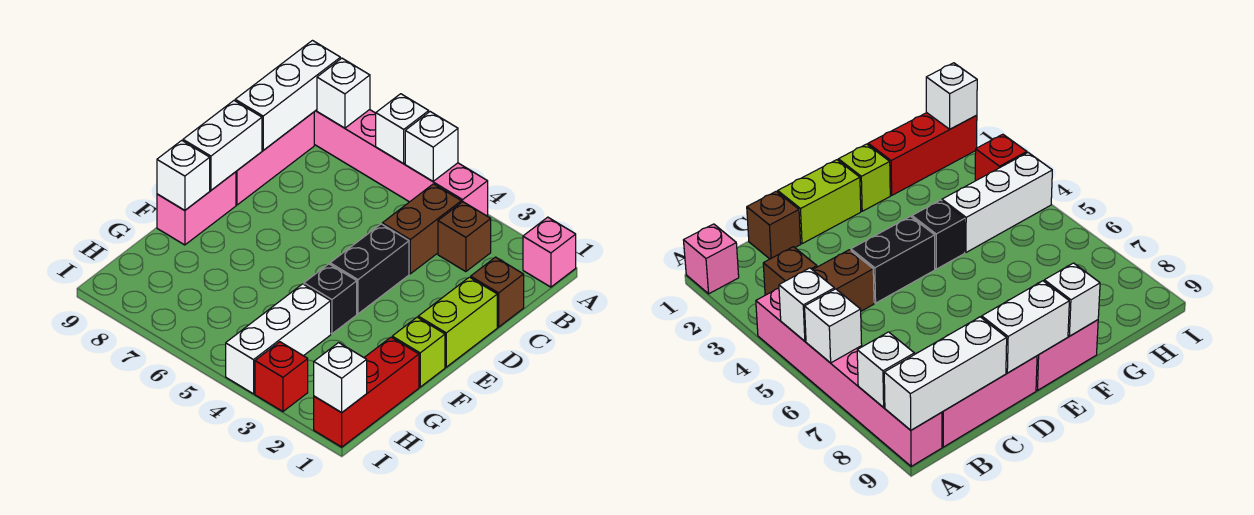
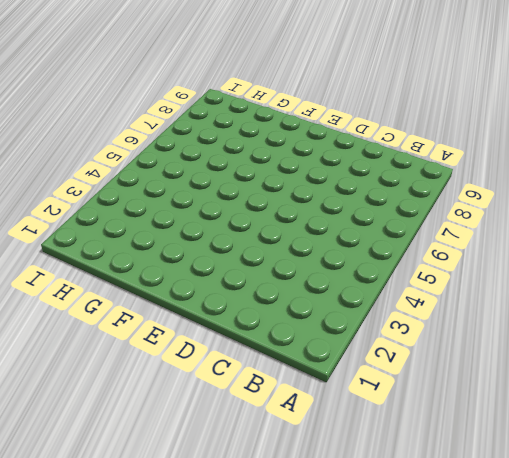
none -> pink 1x1 brick [523,217,576,287]
none -> pink 1x6 brick [314,110,488,216]
none -> brown 1x1 brick [438,202,491,272]

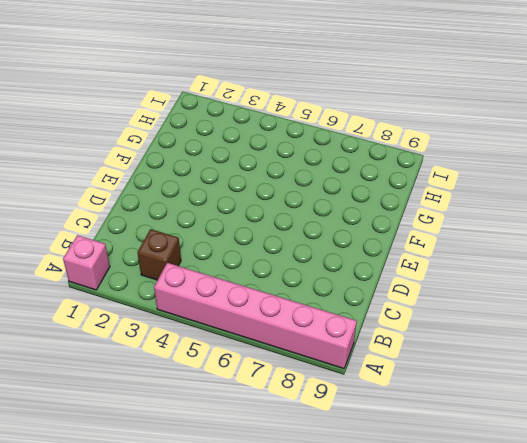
none -> brown 1x2 brick [382,184,461,274]
none -> pink 1x3 brick [236,112,314,205]
none -> brown 1x1 brick [471,257,524,327]

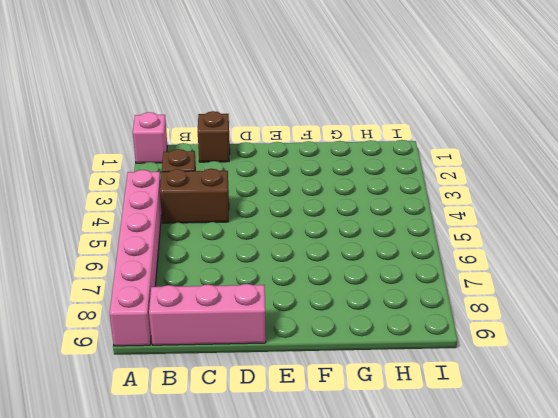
none -> lime 1x2 brick [418,277,497,367]
none -> black 1x2 brick [330,224,409,314]
none -> pink 1x2 brick [157,172,236,245]

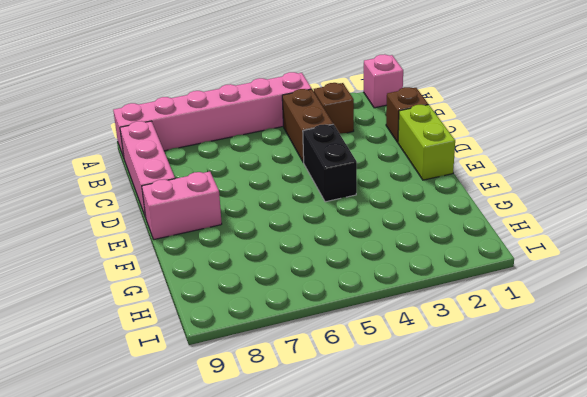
pink 1x2 brick [142,172,222,239] -> pink 1x2 brick turned to [157,172,236,245]
none -> lime 1x1 brick [392,317,445,387]
none -> black 1x1 brick [304,264,357,334]
none -> red 1x3 brick [314,337,419,447]

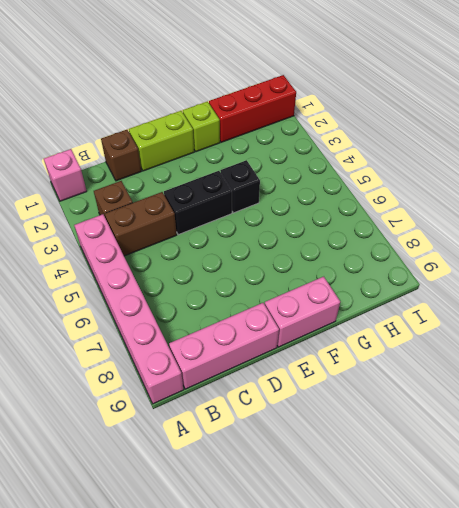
none -> white 1x3 brick [226,284,331,394]
none -> red 1x1 brick [255,342,308,412]
none -> white 1x1 brick [405,112,458,181]

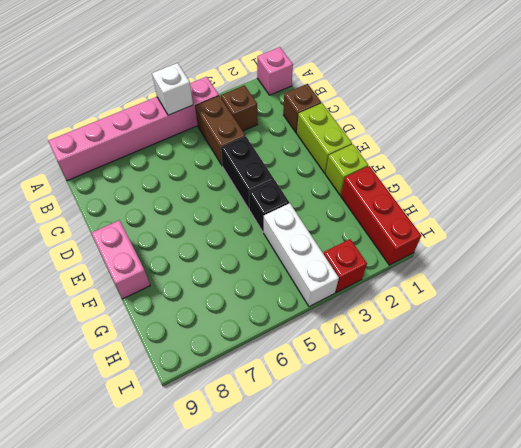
none -> pink 1x3 brick [236,112,314,205]
none -> white 1x1 brick [376,94,429,164]
none -> white 1x1 brick [317,58,370,128]

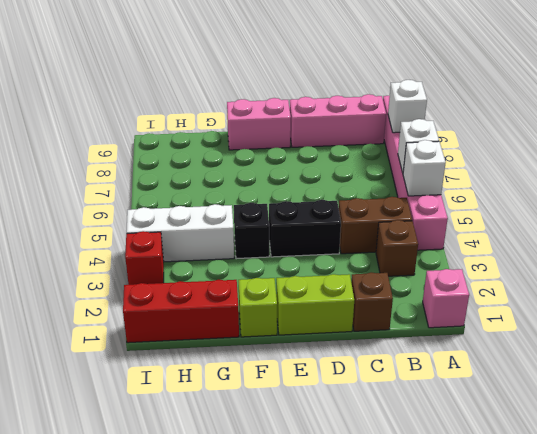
none -> white 1x3 brick [235,41,340,150]
none -> white 1x2 brick [183,101,262,190]
none -> white 1x1 brick [157,140,210,210]

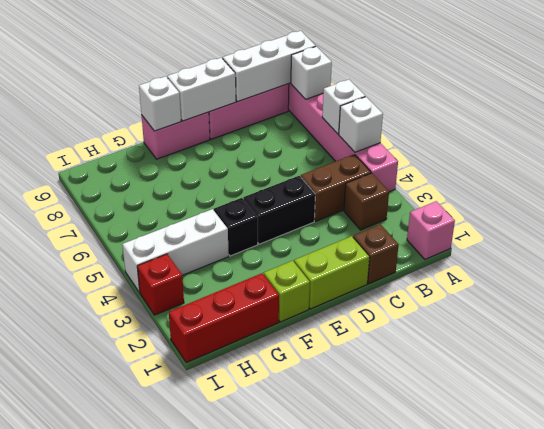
none -> white 1x1 brick [314,343,367,413]

